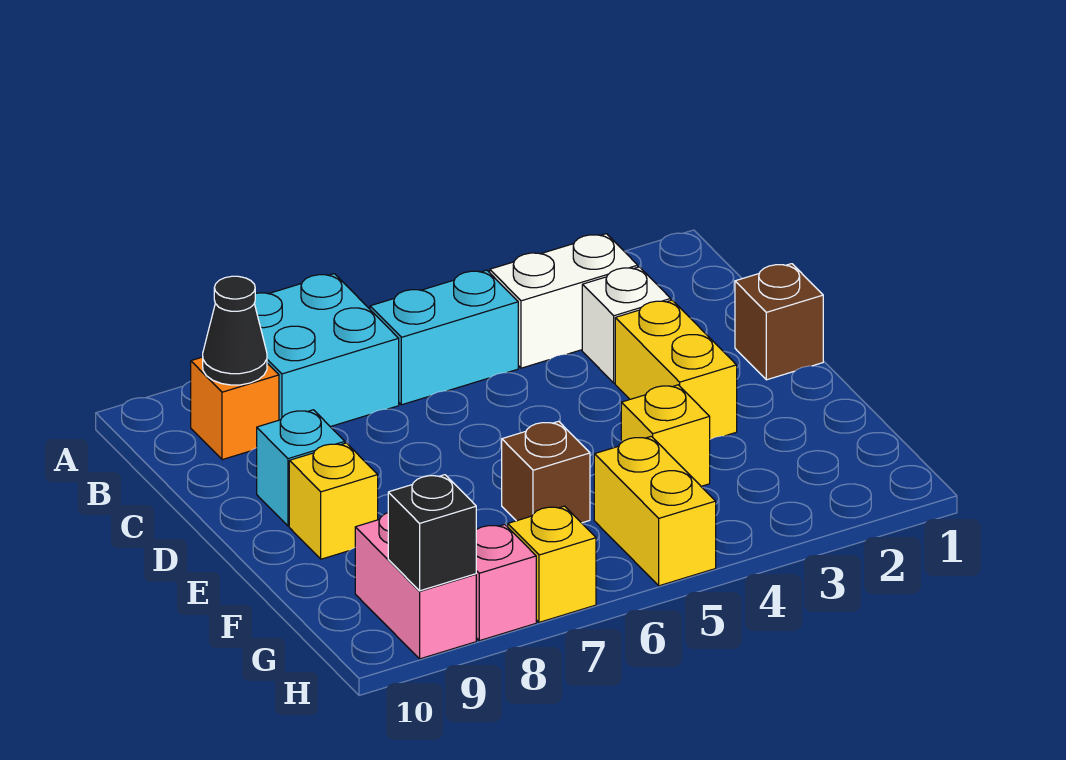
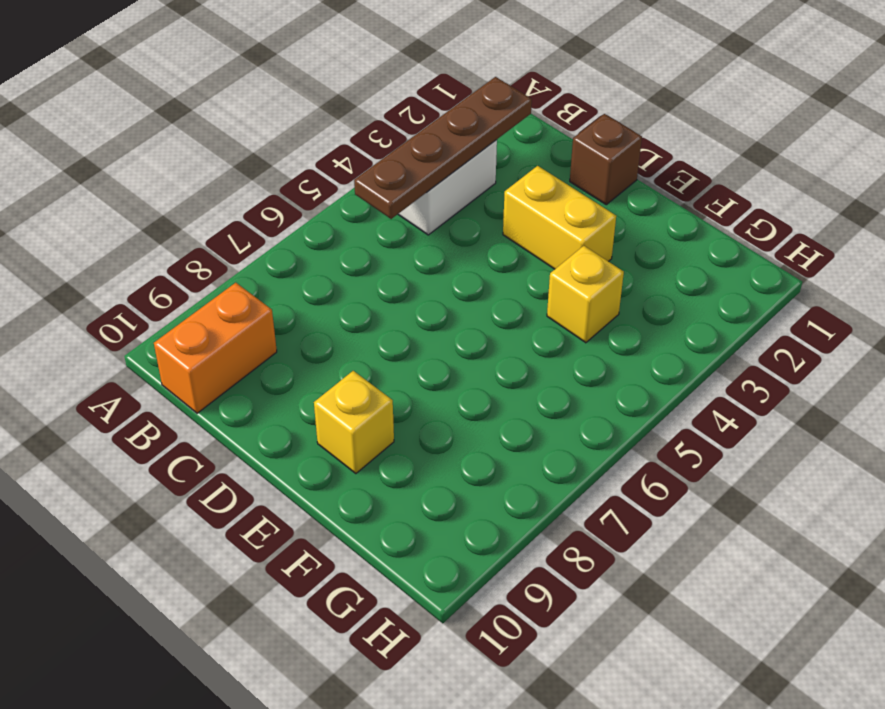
brown 1x4 plate [354,77,532,219] -> none
orange 1x2 brick [154,283,277,413] -> orange 1x1 brick [191,357,279,460]
none -> cyan 2x2 brick [254,274,399,427]
none -> cyan 1x2 brick [370,270,518,405]
none -> white 1x1 brick [582,267,671,383]

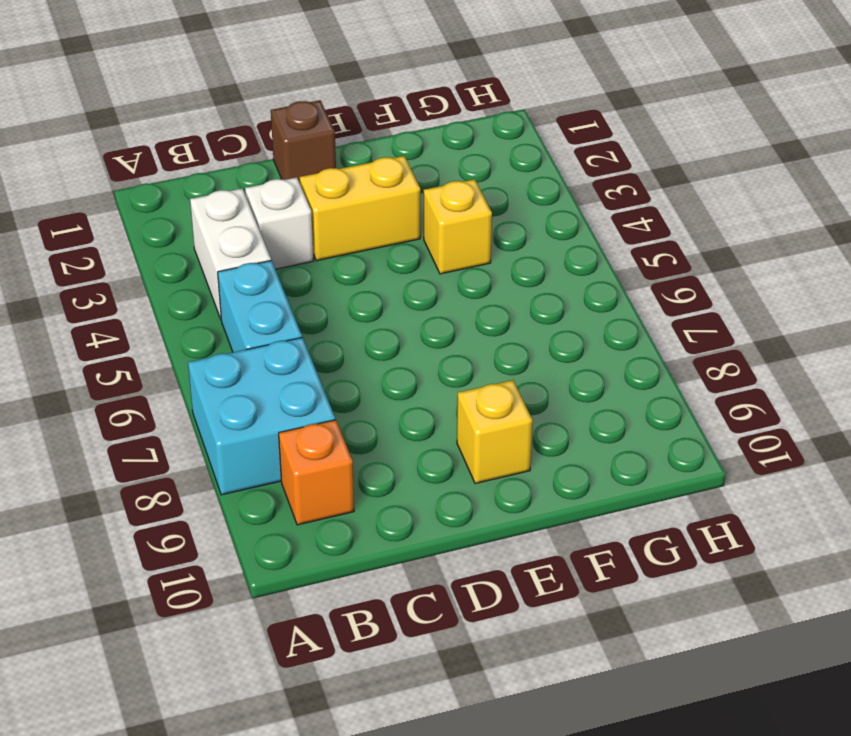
none -> cyan 1x1 brick [257,410,345,526]
none -> brown 1x1 brick [502,421,590,523]
none -> yellow 1x2 brick [594,436,716,586]

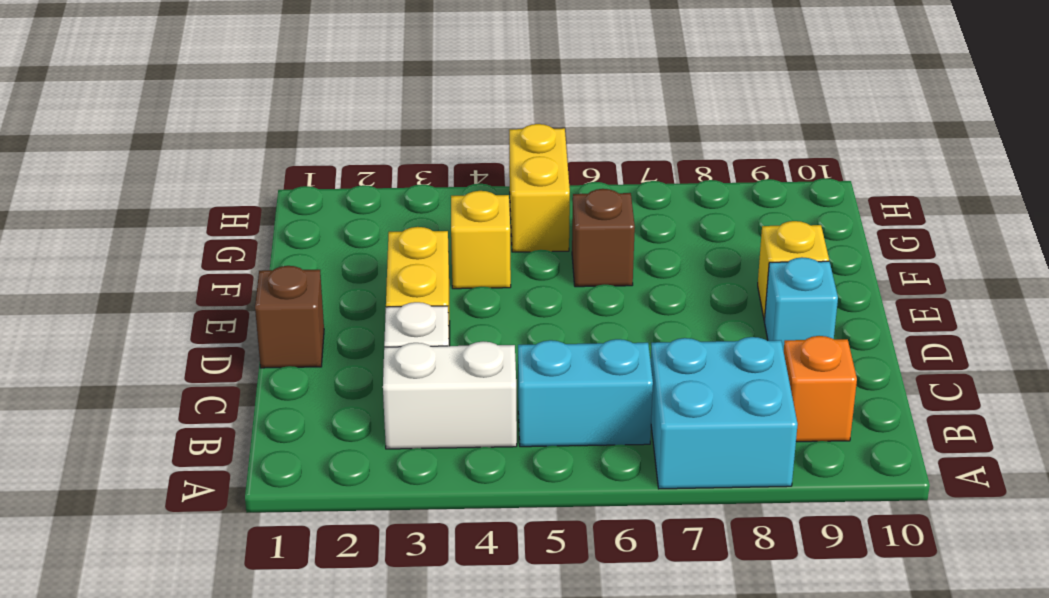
none -> pink 1x2 brick [355,513,476,659]
none -> yellow 1x1 brick [508,506,596,622]
none -> pink 1x1 brick [476,524,536,641]

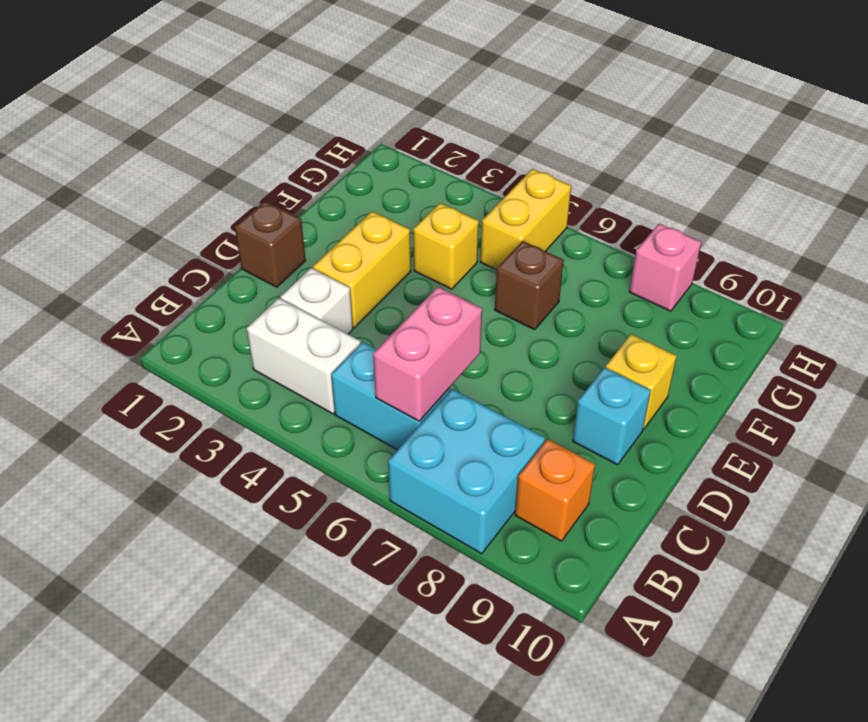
pink 1x2 brick [373,287,482,421] -> pink 1x2 brick moved to [355,513,476,659]
none -> yellow 1x1 brick [508,506,596,622]
none -> black 1x1 cone [203,276,267,385]
none -> black 1x1 brick [388,475,476,591]

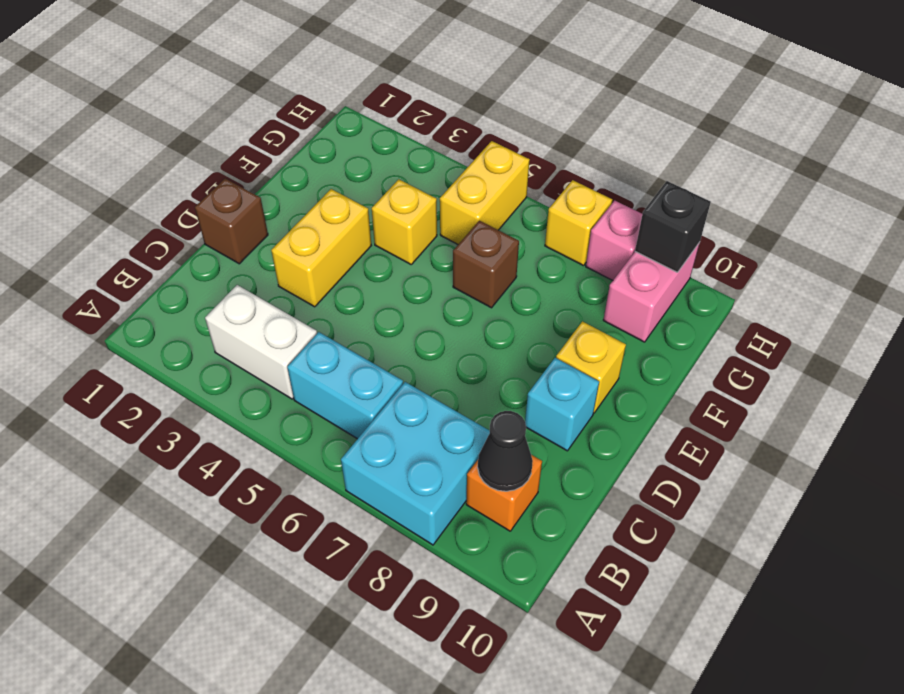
none -> white 1x1 brick [582,267,671,383]

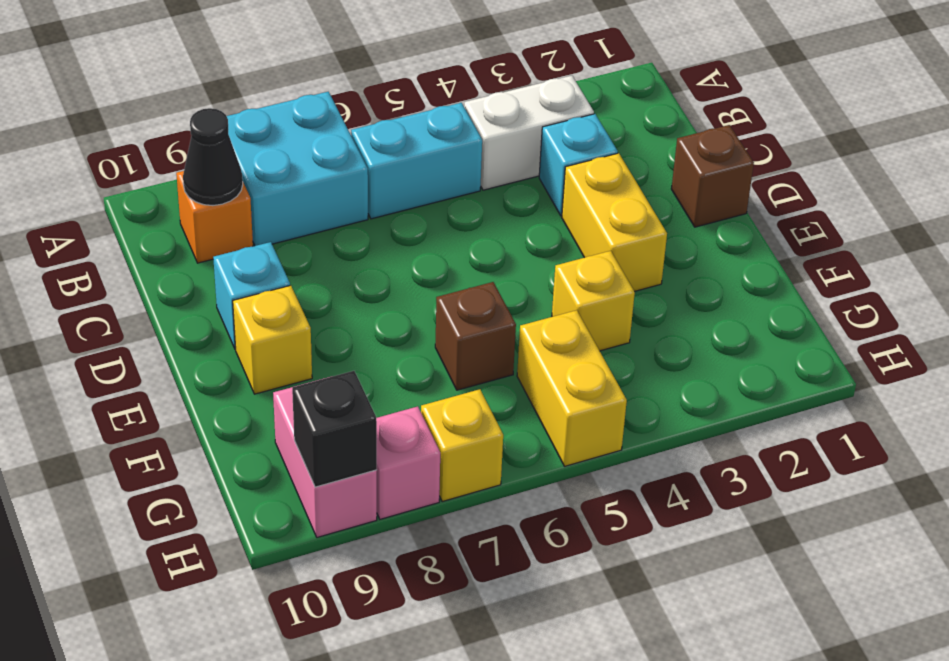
cyan 1x1 brick [539,114,618,216] -> white 1x1 brick [582,267,671,383]

